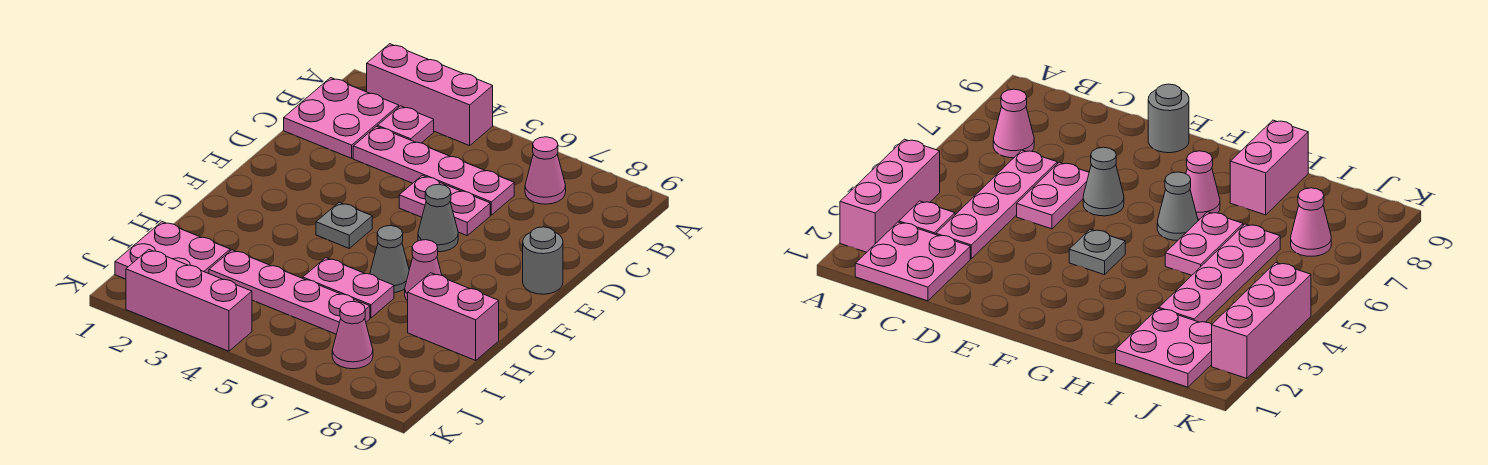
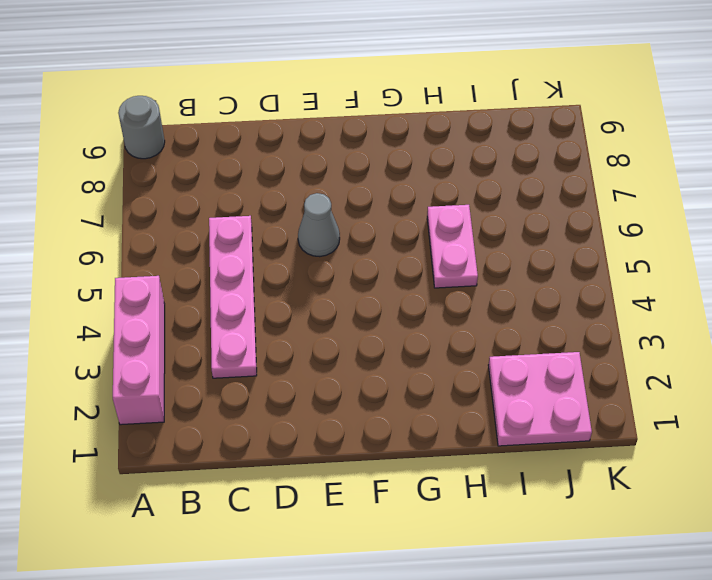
grey 1x1 round brick [118,96,165,159] -> grey 1x1 round brick moved to [523,227,563,294]
none -> pink 2x2 plate [284,78,399,158]
none -> pink 1x1 plate [378,106,434,143]
none -> pink 1x1 cone [525,137,566,204]

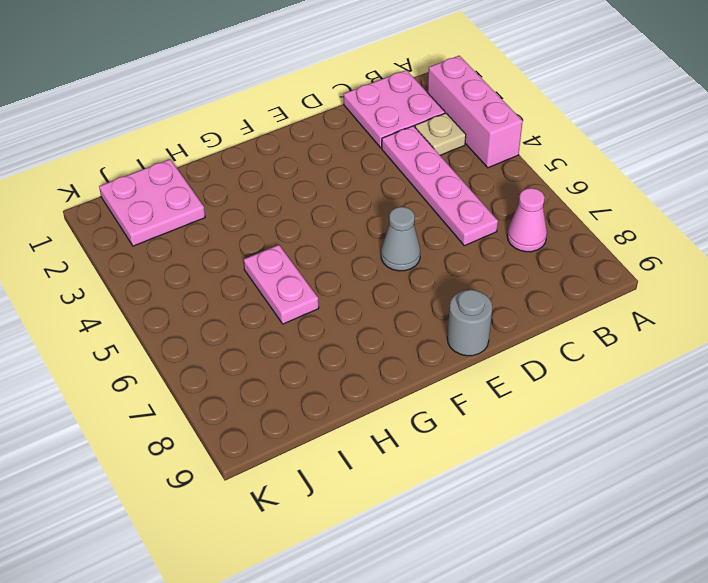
tan 1x1 plate [415,113,466,155] -> pink 1x1 plate [378,106,434,143]
none -> pink 1x2 plate [399,175,490,236]
none -> grey 1x1 plate [316,202,372,248]
none -> grey 1x1 cone [370,226,409,292]

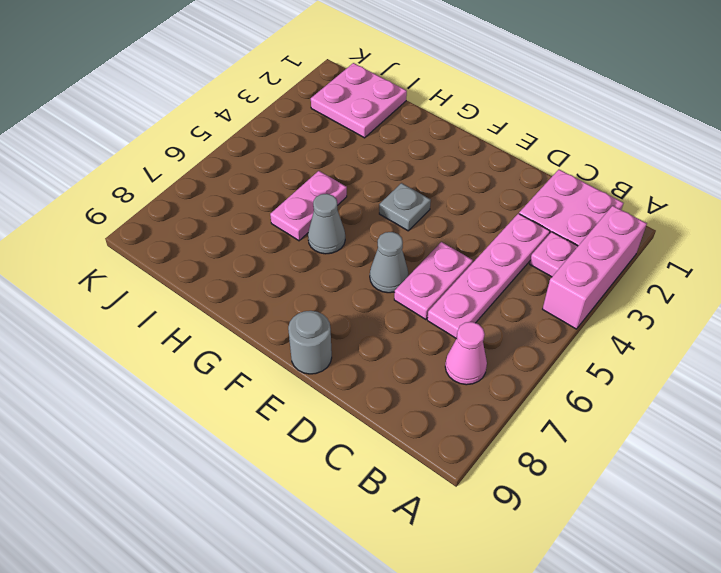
none -> pink 1x1 cone [405,240,442,301]
none -> pink 1x2 brick [408,273,499,360]
none -> pink 1x4 plate [209,250,370,334]

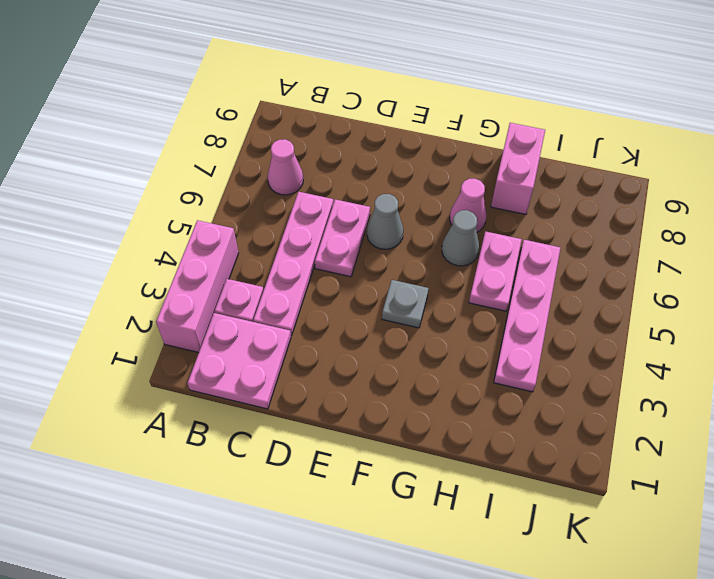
none -> grey 1x1 round brick [523,227,563,294]
none -> pink 2x2 plate [115,222,230,279]
none -> pink 1x1 cone [332,301,373,369]

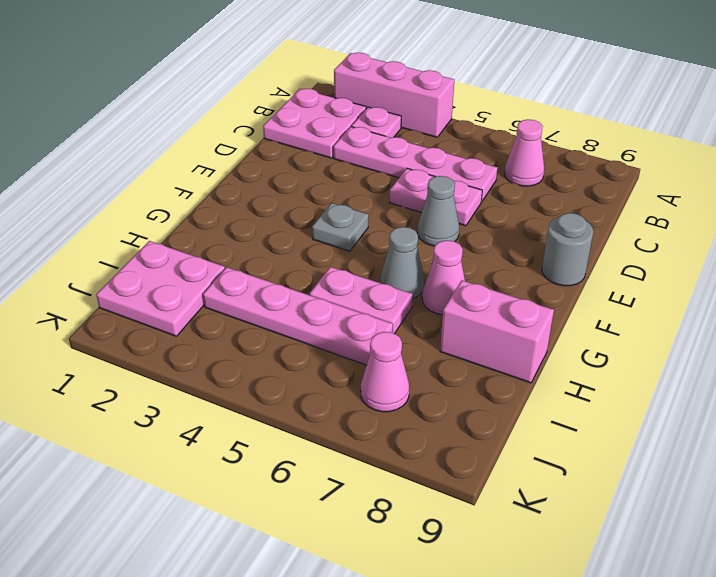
none -> pink 1x3 brick [126,250,252,351]

